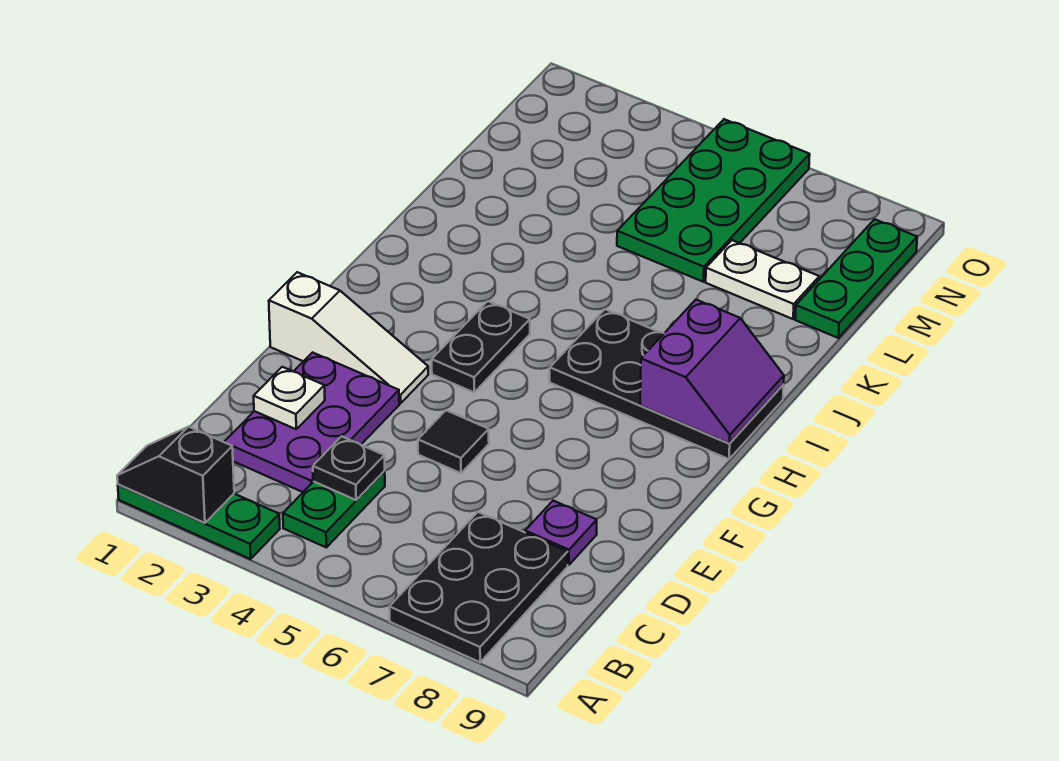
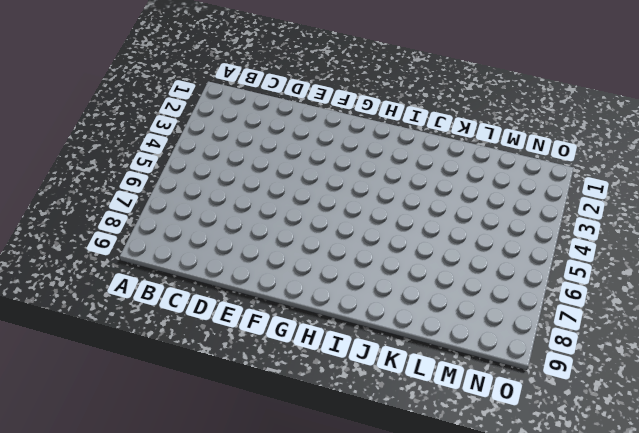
none -> green 1x3 plate [118,484,280,559]
none -> black 2x3 plate [389,512,568,662]
none -> green 1x2 plate [283,471,385,547]

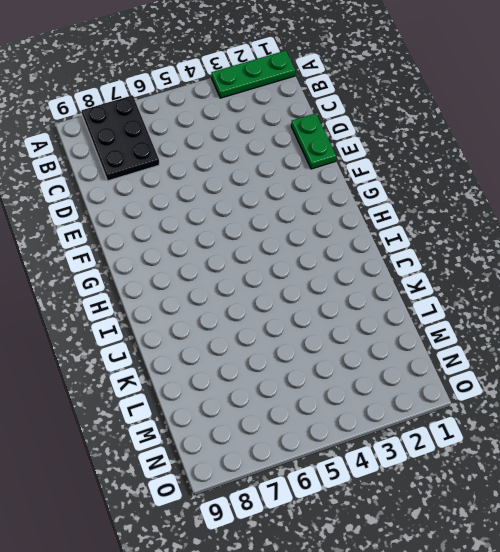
green 1x2 plate [291,113,336,169] -> green 1x2 plate moved to [283,471,385,547]
none -> purple 2x3 plate [224,353,399,492]
none -> purple 1x1 plate [525,501,597,565]
none -> black 1x1 tile [418,410,489,473]

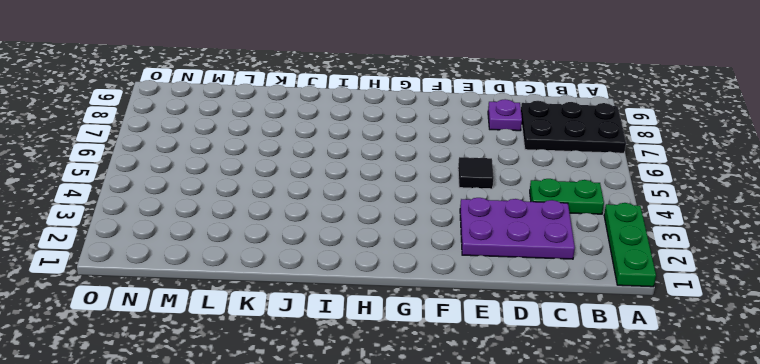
none -> white 1x3 slope [269,272,428,403]
none -> black 1x2 plate [432,301,530,392]
none -> black 2x4 plate [550,309,784,459]

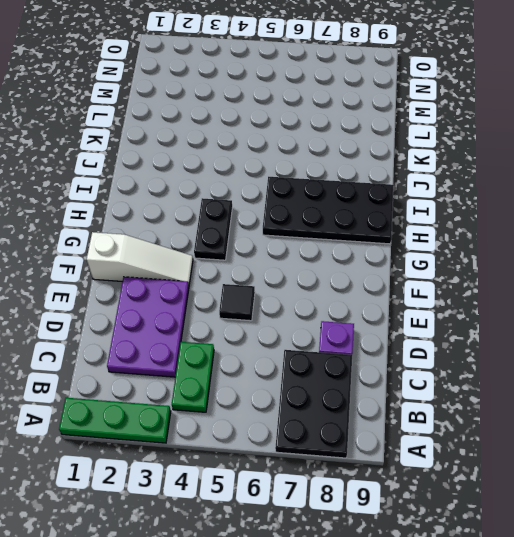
none -> green 2x4 plate [617,119,810,282]
none -> white 1x2 plate [706,240,819,319]
none -> green 1x3 plate [795,219,917,338]

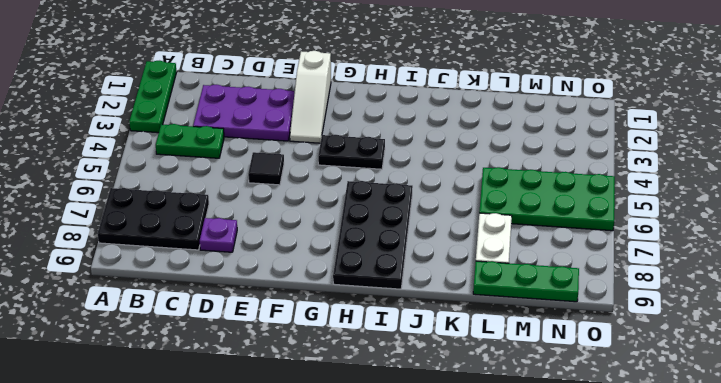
none -> black 1x2 slope [117,427,234,523]
none -> black 1x1 plate [313,436,385,500]
none -> white 1x1 plate [254,367,325,429]

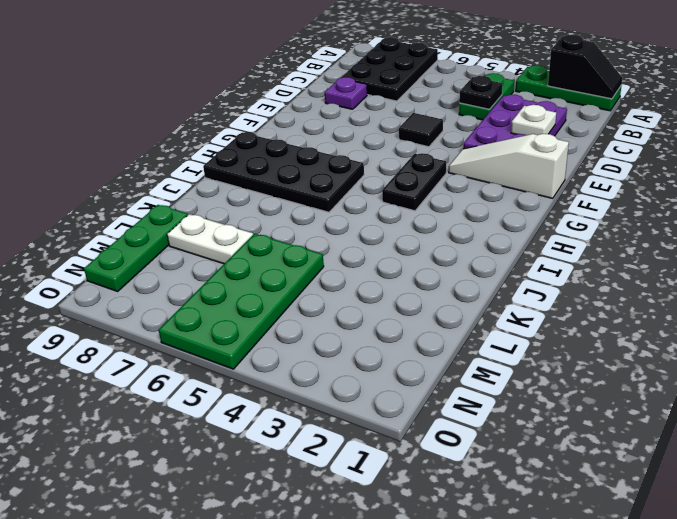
none -> purple 2x2 slope [640,300,784,443]

